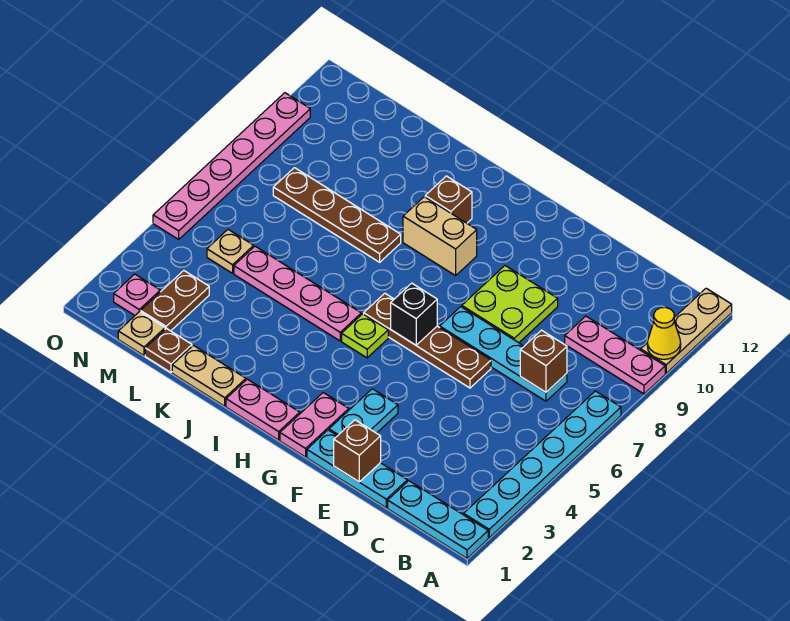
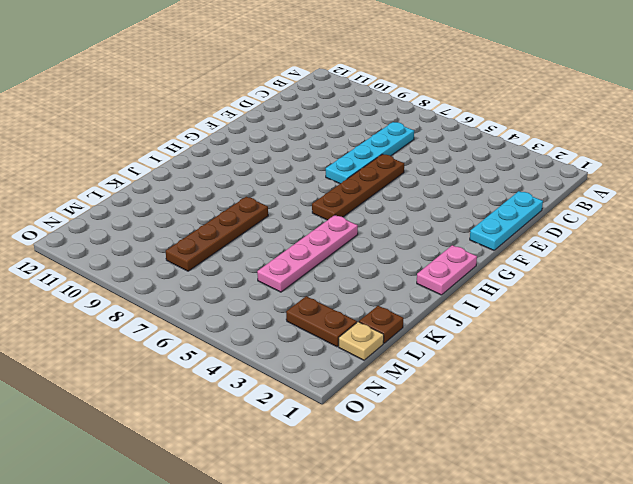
none -> cyan 1x3 plate [388,481,488,558]
none -> cyan 1x6 plate [464,391,621,538]
none -> pink 1x3 plate [565,316,665,394]

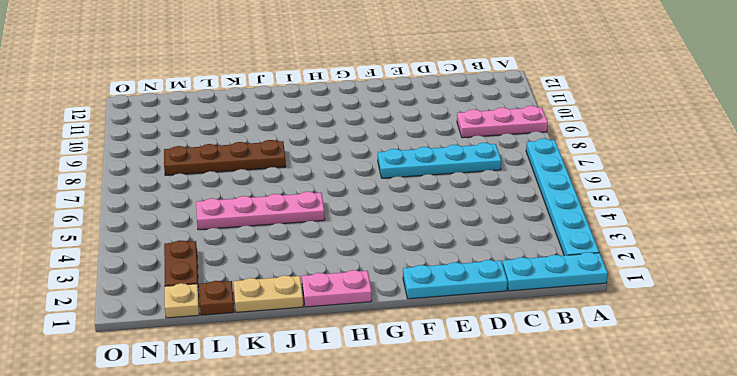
none -> tan 1x3 plate [641,288,732,373]
none -> brown 1x4 plate [364,293,491,388]
none -> lime 2x2 plate [462,266,558,343]

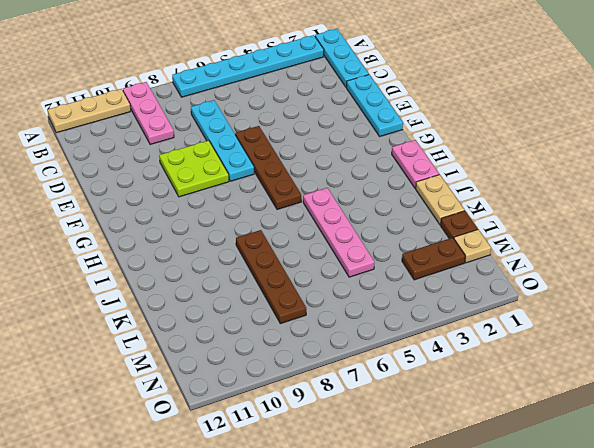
none -> cyan 1x2 plate [329,389,398,436]
none -> pink 1x2 plate [280,393,349,457]
none -> lime 1x1 plate [342,314,388,358]

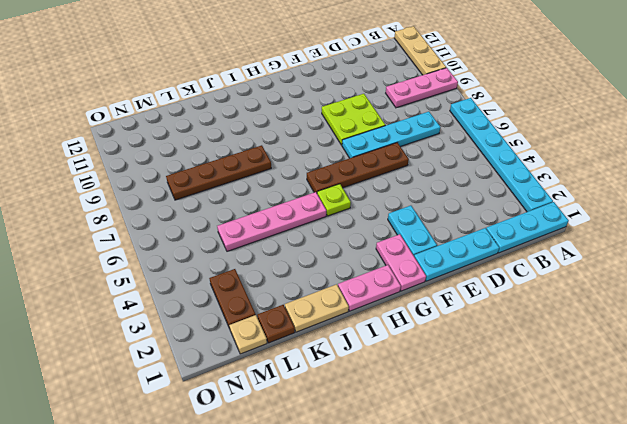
none -> tan 1x2 brick [403,197,477,276]
none -> brown 1x1 brick [425,176,472,223]
none -> tan 1x1 plate [207,229,254,273]

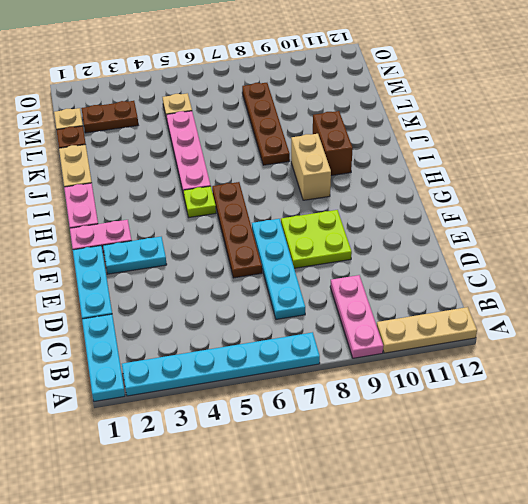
brown 1x2 brick [313,111,353,175] -> brown 1x1 brick [425,176,472,223]
none -> pink 1x1 plate [114,274,160,315]
none -> pink 1x6 plate [153,93,310,239]
none -> yellow 1x1 cone [647,307,681,359]

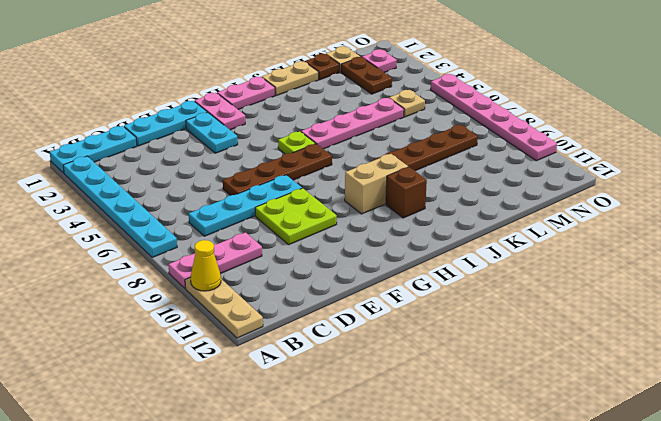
none -> brown 1x1 brick [520,330,567,392]
none -> brown 1x1 brick [334,420,381,482]
none -> black 1x1 brick [391,283,437,345]

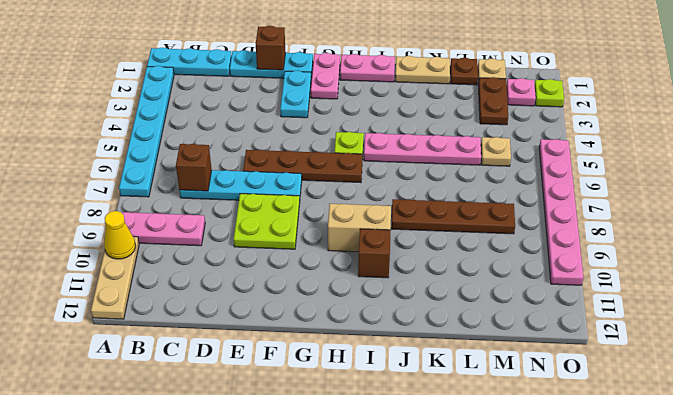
lime 1x1 plate [535,79,564,107] -> none
none -> black 1x1 brick [391,283,437,345]

